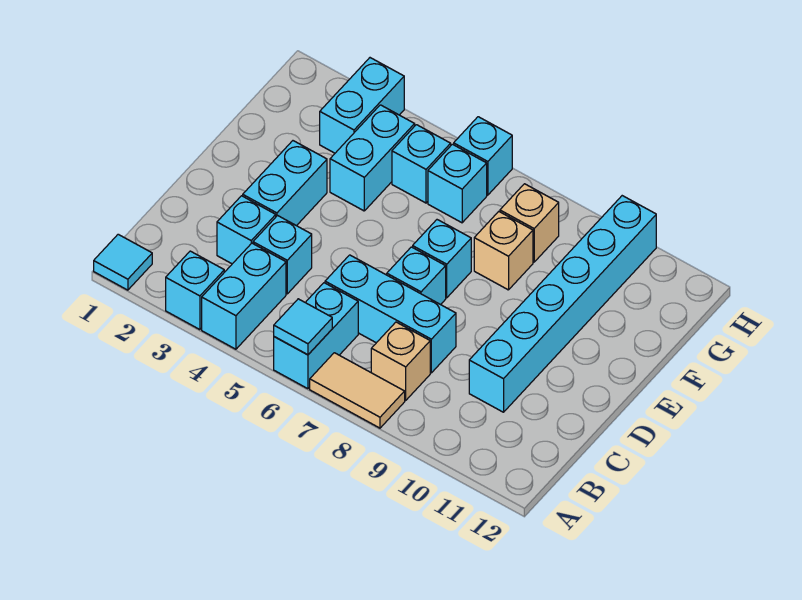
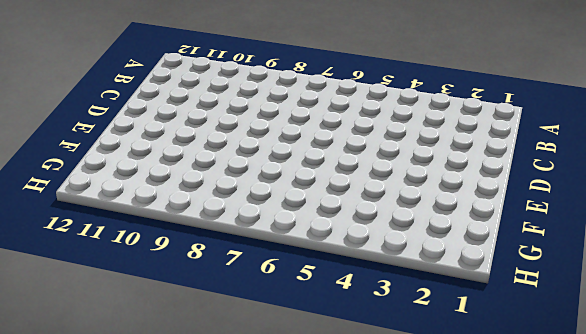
none -> cyan 1x1 tile [94,234,152,290]
none -> cyan 1x1 brick [166,251,224,330]
none -> cyan 1x2 brick [202,243,286,349]

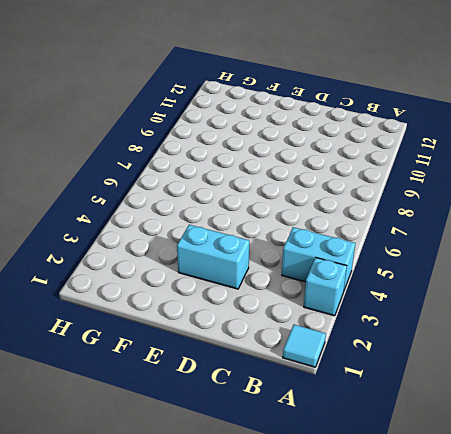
none -> cyan 1x2 brick [274,283,358,389]
none -> tan 1x2 tile [310,353,405,428]
none -> tan 1x1 brick [371,322,430,400]

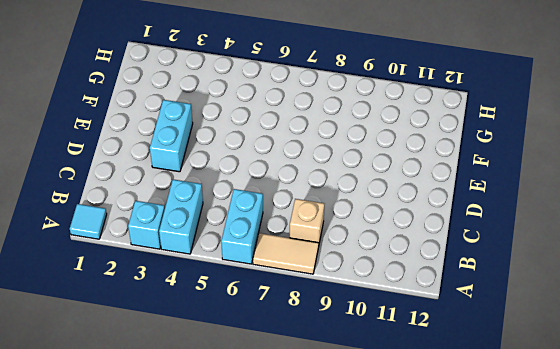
none -> cyan 1x1 brick [217,196,276,264]
none -> cyan 1x1 brick [253,216,312,294]
none -> cyan 1x3 brick [325,255,456,373]

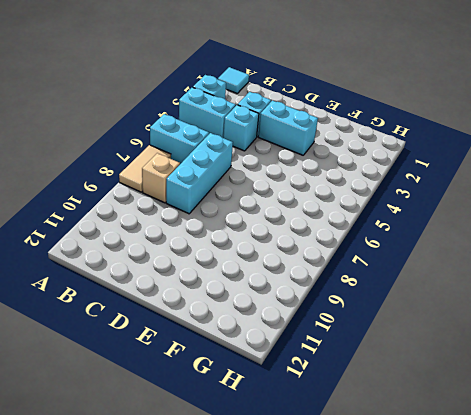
none -> cyan 1x6 brick [469,196,656,412]
none -> cyan 1x1 brick [387,247,446,305]
none -> cyan 1x1 brick [413,220,471,298]

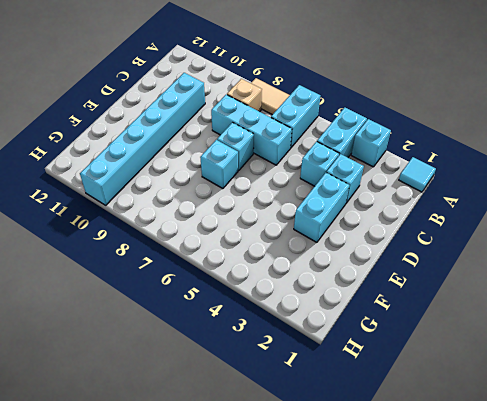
none -> cyan 1x2 brick [330,105,415,211]
none -> tan 1x1 brick [474,212,533,290]
none -> cyan 1x2 brick [320,58,404,153]

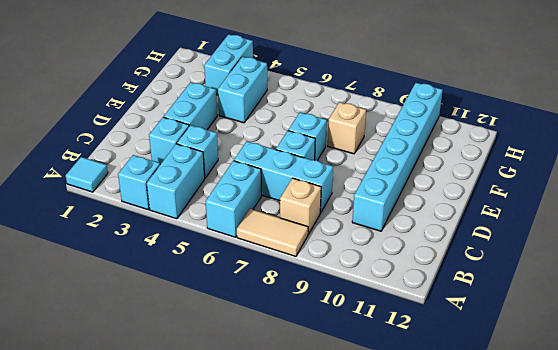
none -> cyan 1x1 brick [392,125,451,203]
none -> cyan 1x1 brick [428,144,487,223]
none -> tan 1x1 brick [500,184,559,262]

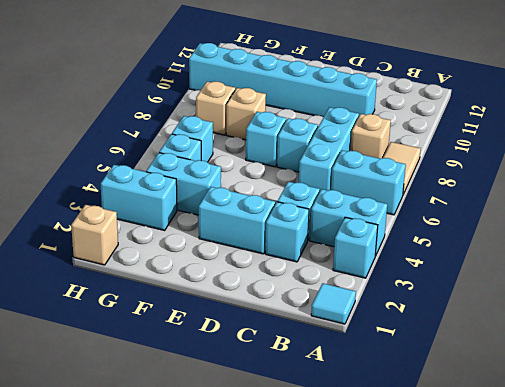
tan 1x1 brick [71,205,118,265] -> none
none -> cyan 1x1 brick [454,117,512,195]
none -> cyan 1x1 tile [274,299,332,355]

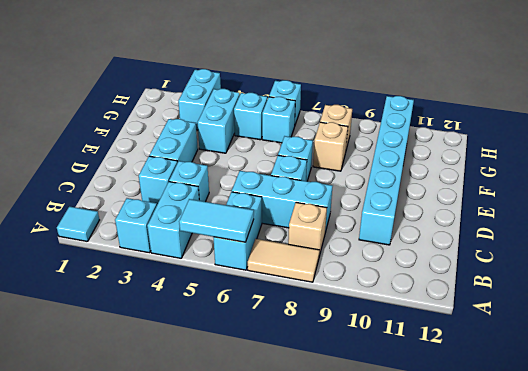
cyan 1x2 tile [179,199,254,242] -> cyan 1x1 tile [274,299,332,355]

